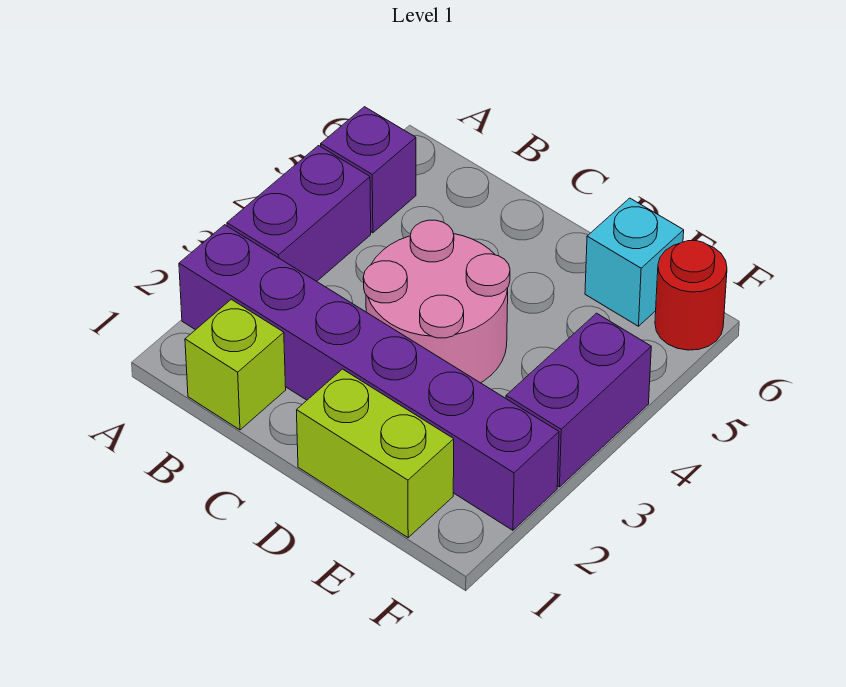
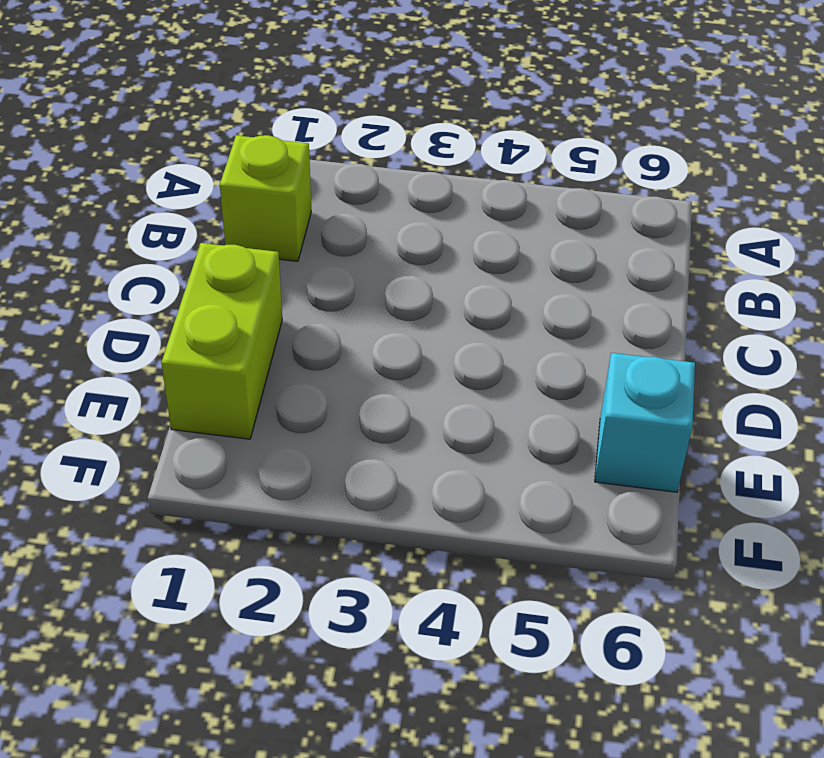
none -> purple 1x6 brick [179,225,559,530]
none -> purple 1x2 brick [227,146,371,281]

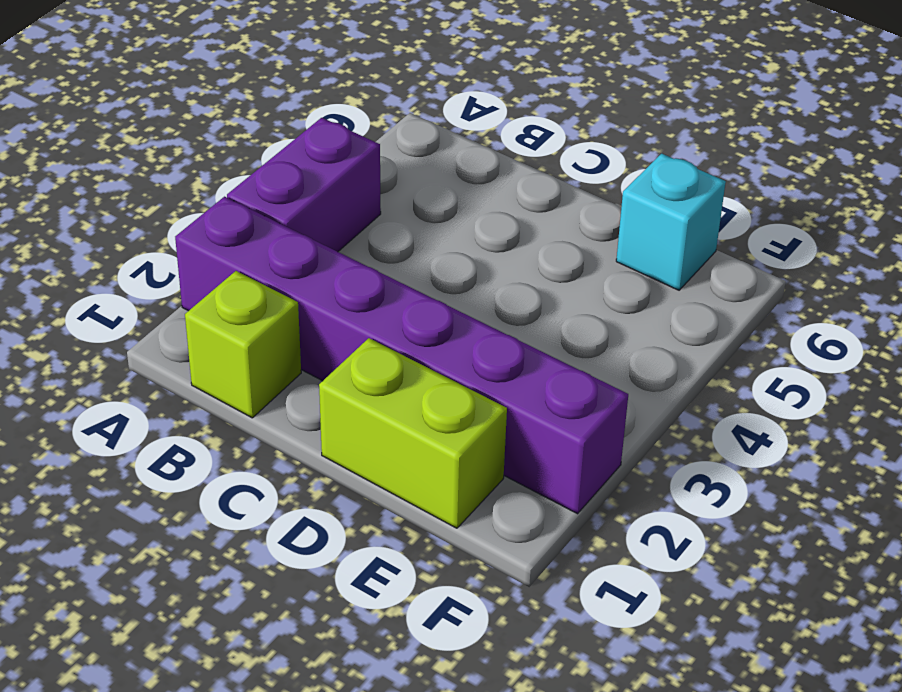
none -> purple 1x1 brick [321,107,416,233]
none -> pink 2x2 round brick [363,220,510,383]

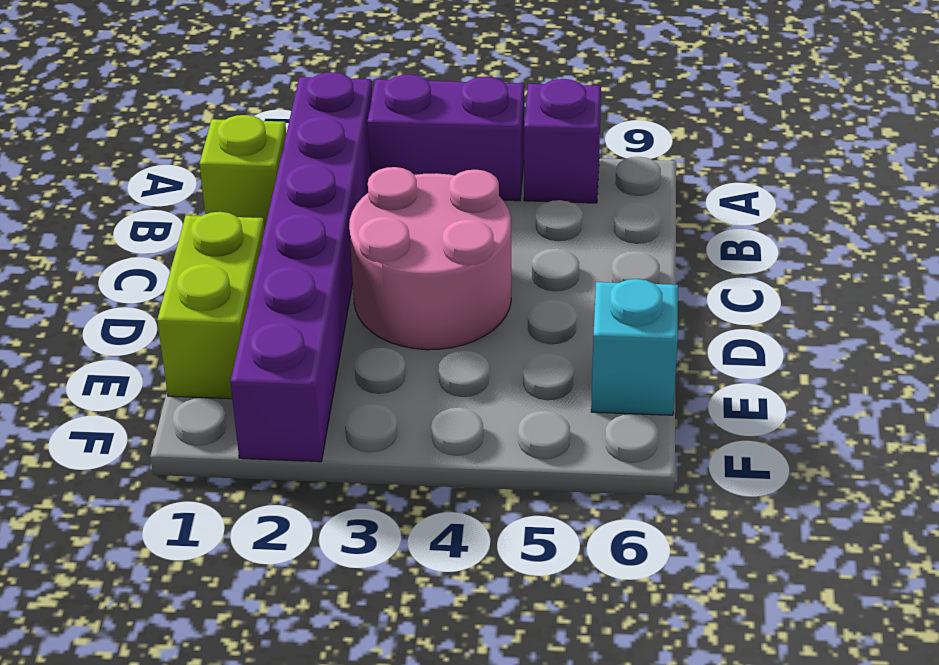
none -> purple 1x2 brick [506,313,651,487]
none -> red 1x1 round brick [655,241,727,350]

